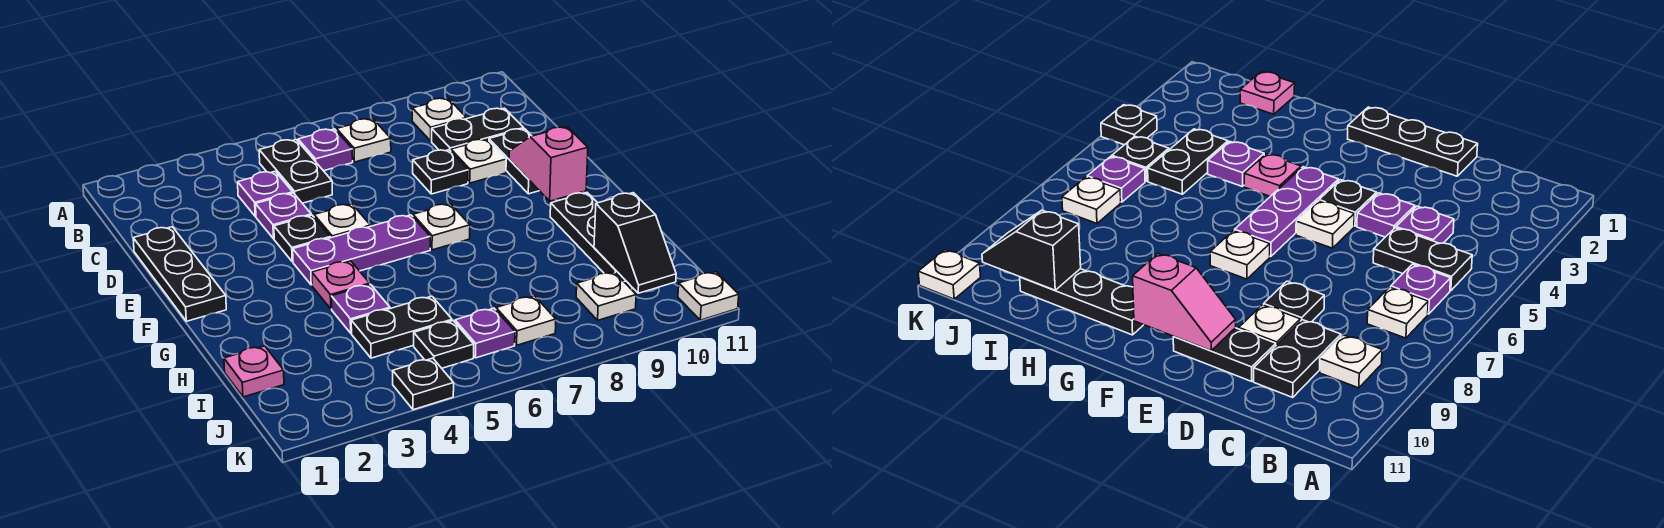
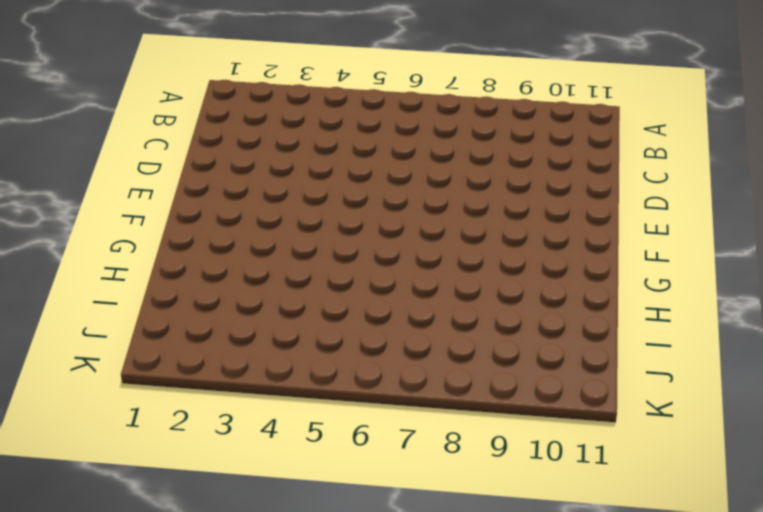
none -> black 1x2 plate [259,140,332,203]
none -> purple 1x1 plate [298,129,353,171]
none -> white 1x1 plate [337,119,391,162]

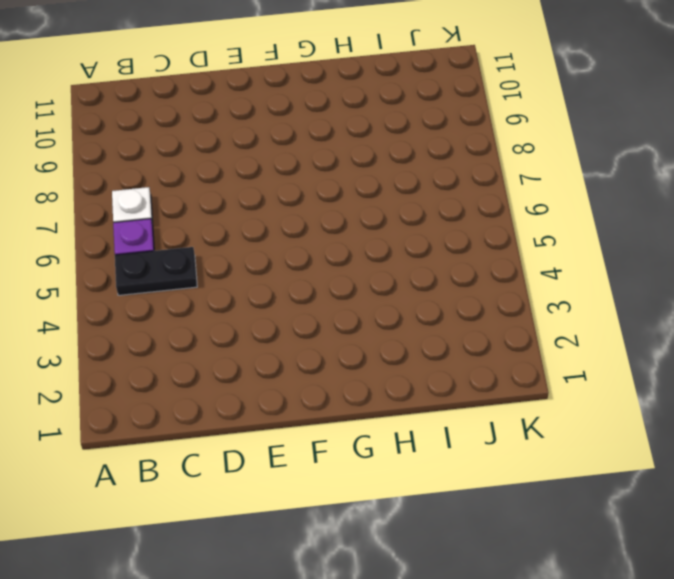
none -> white 1x1 plate [412,98,466,141]
none -> purple 1x1 plate [238,171,293,216]
none -> black 1x2 plate [432,108,524,151]

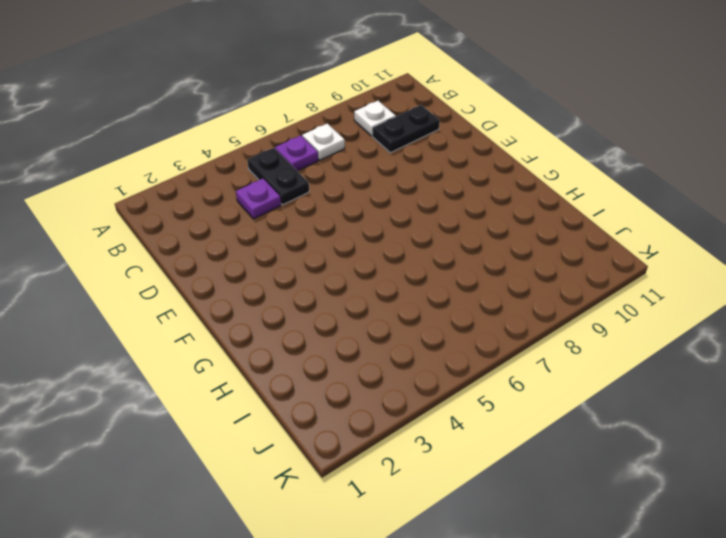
none -> black 1x3 plate [133,227,226,321]
none -> purple 1x1 plate [256,193,311,239]
none -> black 1x1 plate [413,150,468,194]

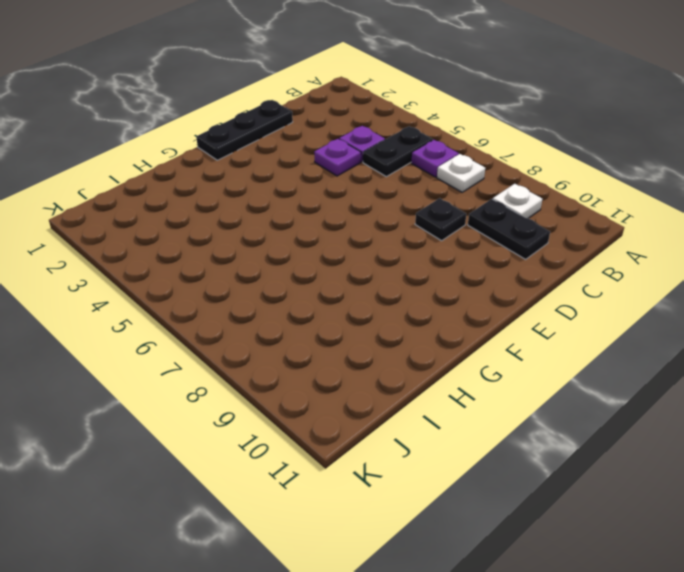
none -> white 1x1 plate [451,139,506,183]
none -> black 1x2 plate [489,129,539,194]
none -> black 1x1 plate [274,215,330,262]

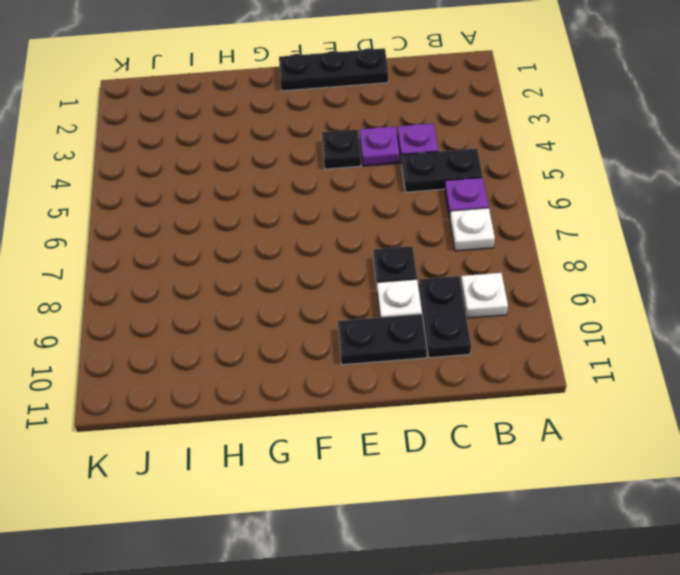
none -> white 1x1 plate [314,204,370,238]
none -> purple 1x3 plate [293,215,430,285]
none -> white 1x1 plate [413,204,470,250]

